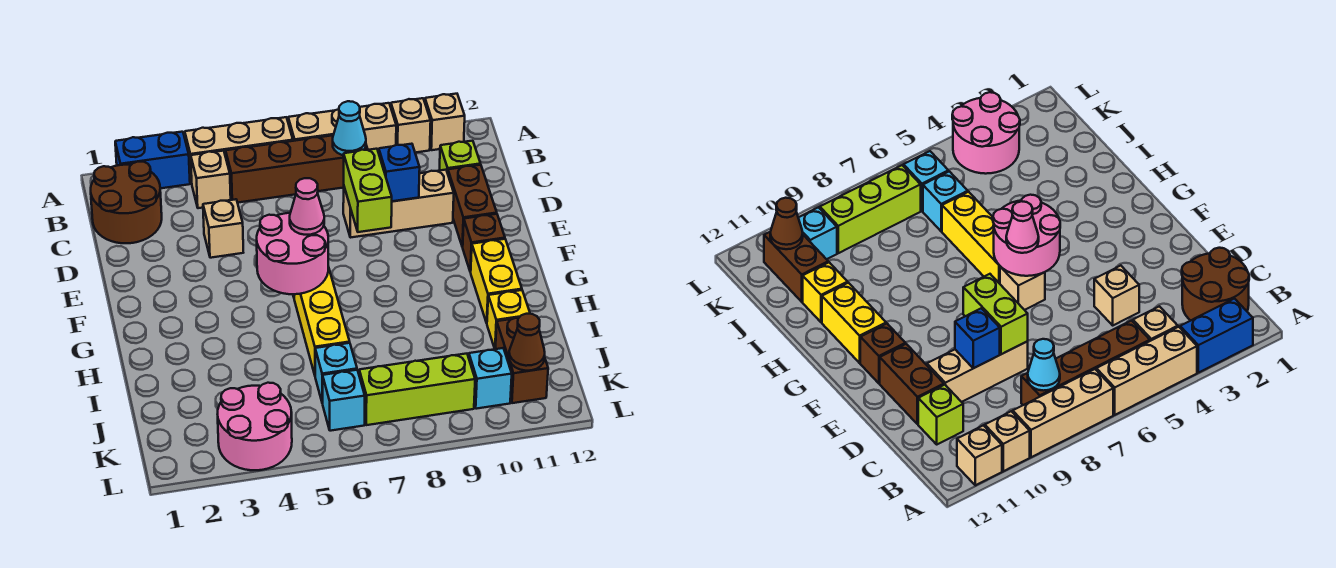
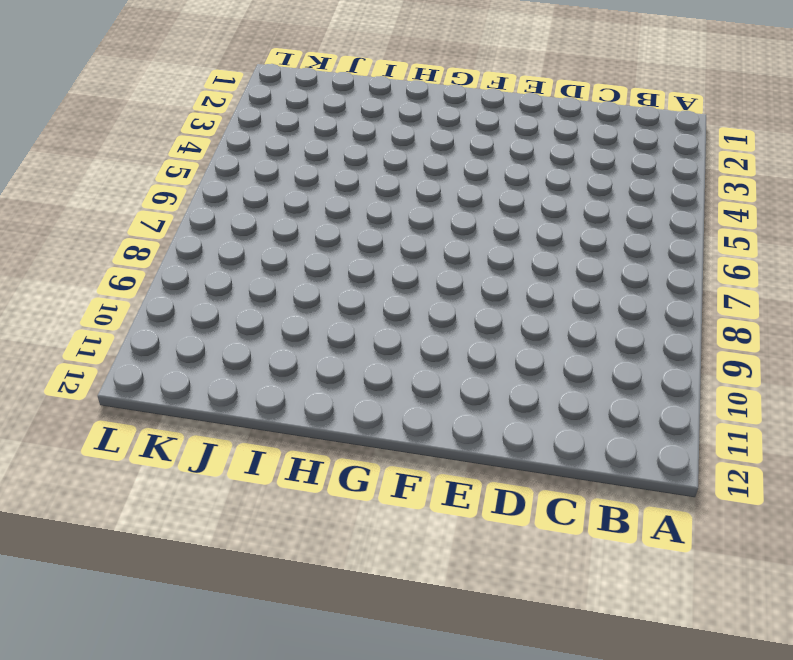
none -> blue 1x2 brick [115,132,190,188]
none -> tan 1x3 brick [185,117,293,183]
none -> tan 1x3 brick [288,103,396,153]

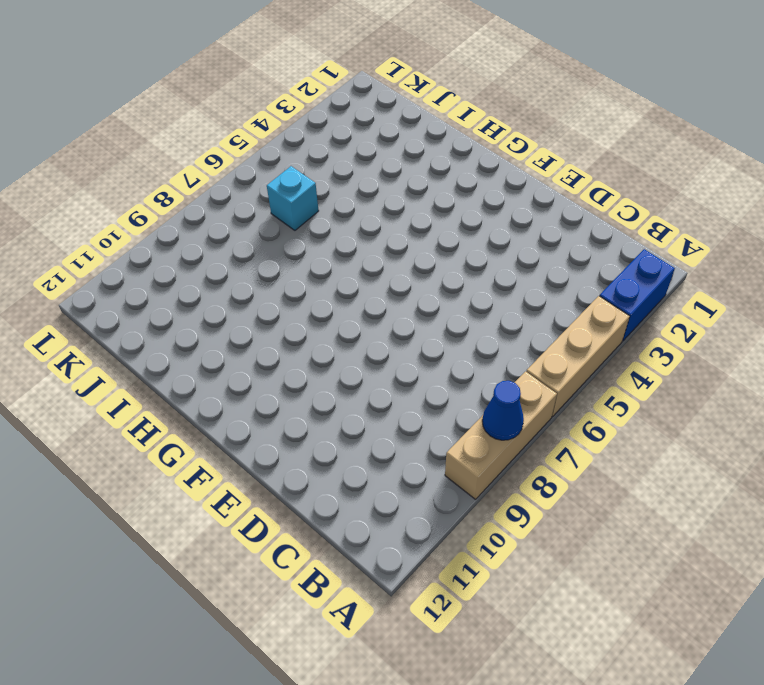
blue 1x1 cone [482,381,524,440] -> none
none -> tan 1x1 brick [391,98,431,153]
none -> tan 1x1 brick [425,94,465,150]
none -> brown 2x2 round brick [91,161,162,243]

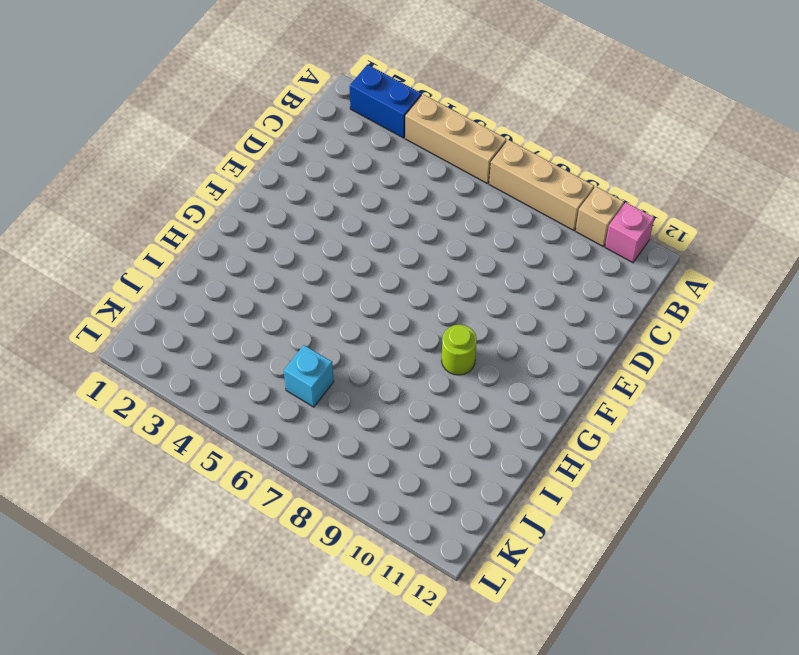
pink 1x1 brick [605,203,654,263] -> tan 1x1 brick [425,94,465,150]
lime 1x1 round brick [442,325,477,375] -> none
none -> brown 2x2 round brick [91,161,162,243]
none -> tan 1x1 brick [191,151,231,208]
none -> brown 1x4 brick [226,135,368,203]

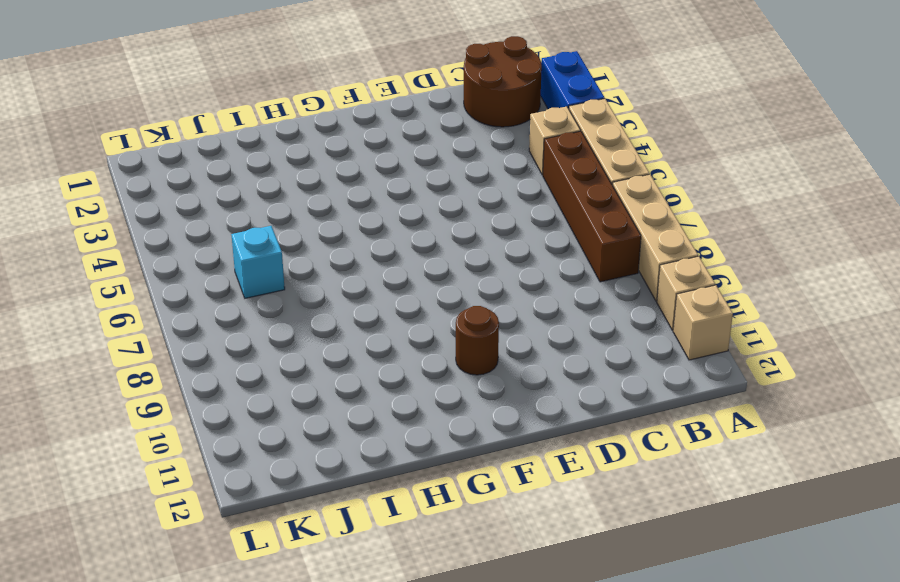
brown 1x1 round brick [456,306,499,375] -> none
none -> lime 1x1 brick [439,141,481,173]
none -> tan 1x1 brick [203,199,243,258]
none -> tan 1x3 brick [343,170,454,238]

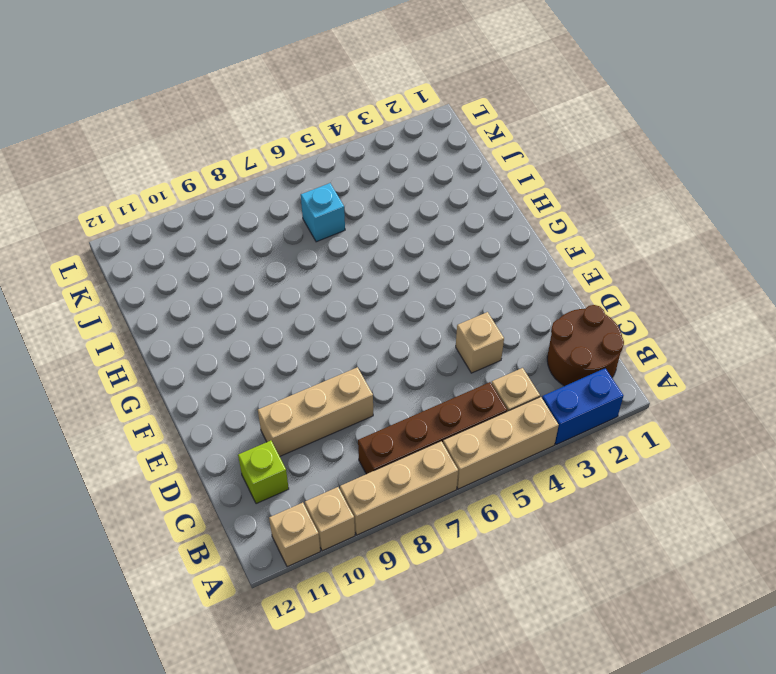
none -> brown 1x2 brick [448,165,497,247]
none -> tan 1x1 brick [1000,267,1045,310]
none -> brown 1x1 brick [463,214,505,272]

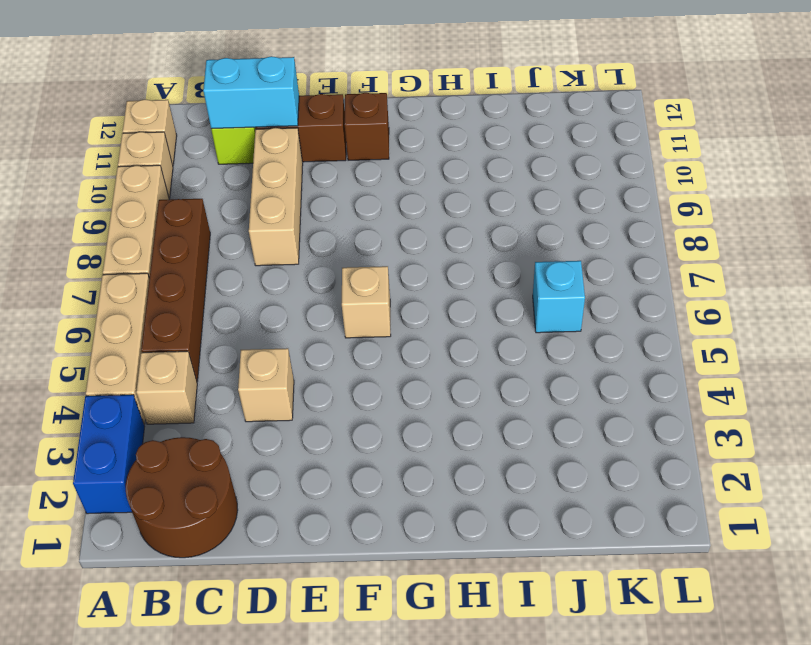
cyan 1x2 brick [203,56,299,129] -> none
none -> yellow 1x3 brick [294,267,350,375]
none -> yellow 1x2 brick [471,239,522,323]
none -> yellow 1x1 brick [487,290,530,348]

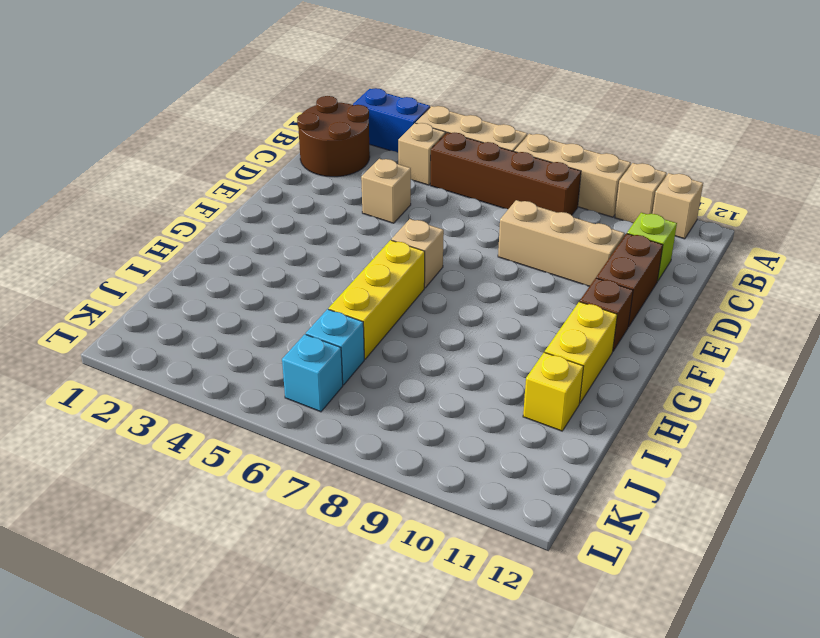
none -> brown 1x2 brick [495,318,548,403]
none -> pink 2x2 round brick [218,383,292,470]
none -> lime 1x3 brick [359,354,475,425]

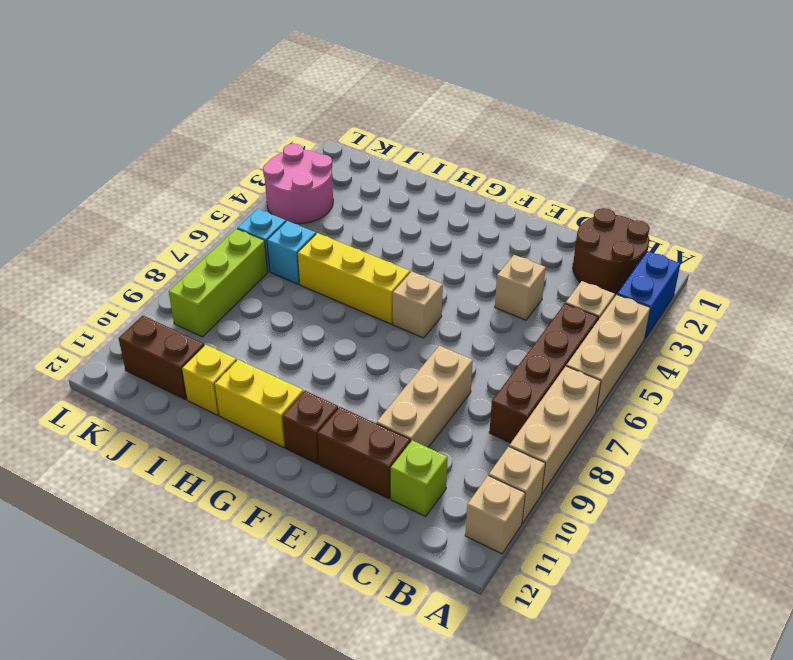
none -> cyan 1x1 brick [469,348,512,409]
none -> cyan 1x1 cone [333,101,366,155]
none -> lime 1x2 brick [344,149,392,232]

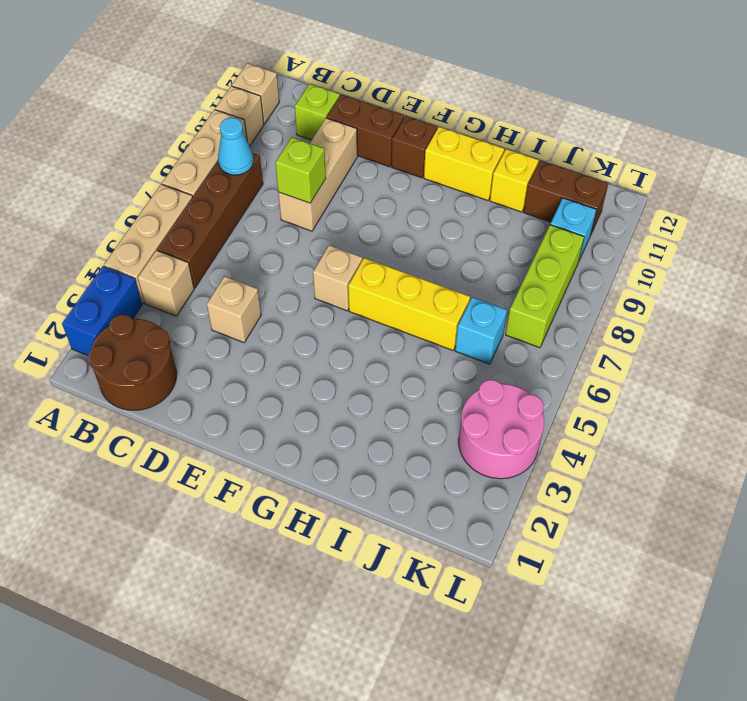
lime 1x1 brick [275,137,326,203] -> lime 1x2 brick [344,149,392,232]
none -> cyan 1x1 brick [322,370,365,431]
none -> blue 1x1 brick [379,144,420,201]
none -> pink 2x2 round brick [257,213,328,294]

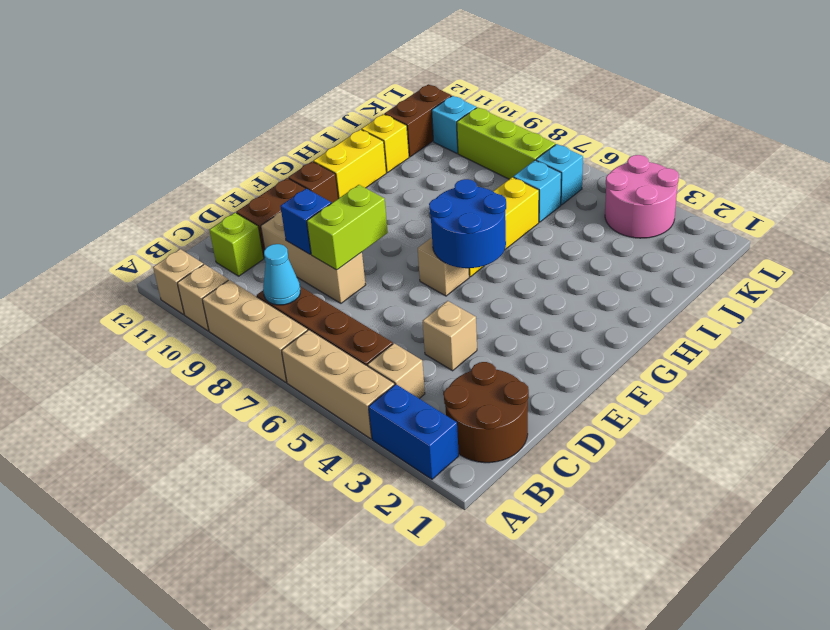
blue 2x2 round brick [429,179,506,268] -> pink 2x2 round brick [257,213,328,294]
none -> brown 1x1 cone [509,314,545,371]
none -> pink 1x1 cone [290,178,324,235]

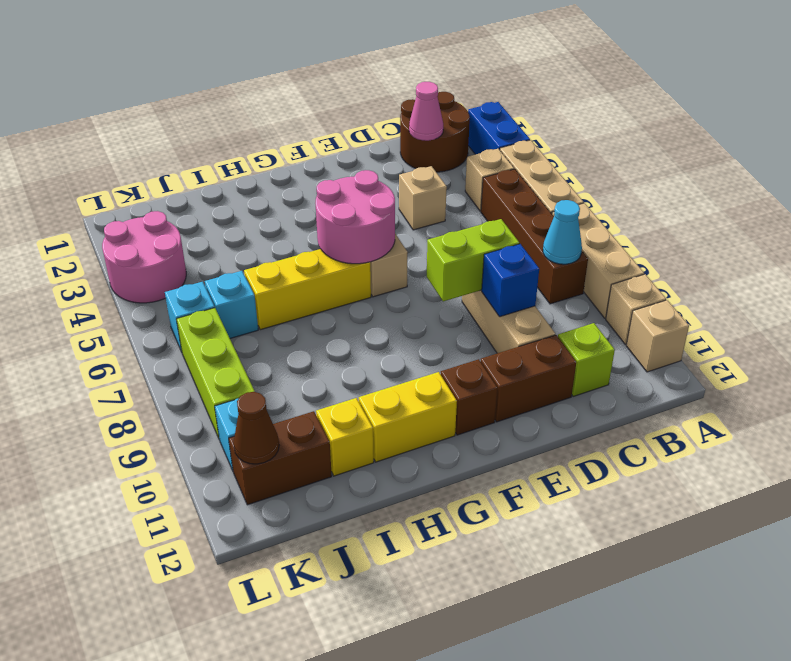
pink 1x1 cone [409,82,443,141] -> pink 1x1 cone moved to [290,178,324,235]

